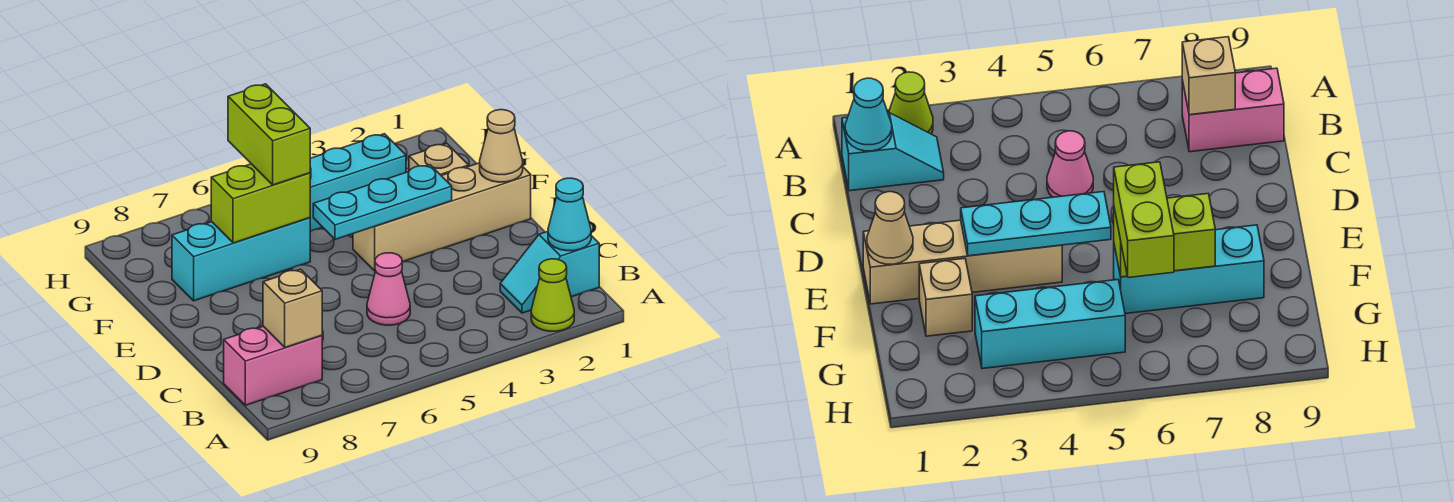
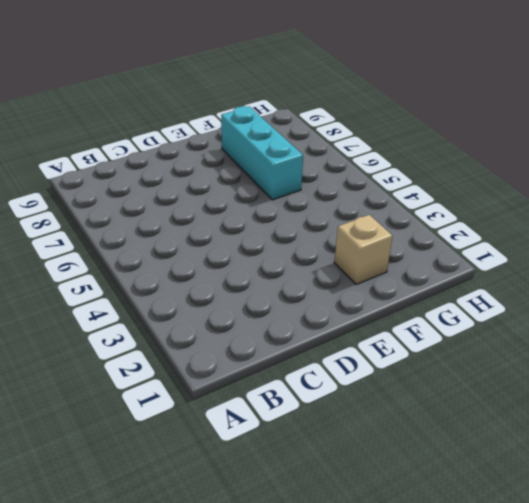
none -> lime 1x1 cone [531,259,574,331]
none -> cyan 1x2 slope [500,232,599,313]
none -> pink 1x2 brick [224,326,322,405]

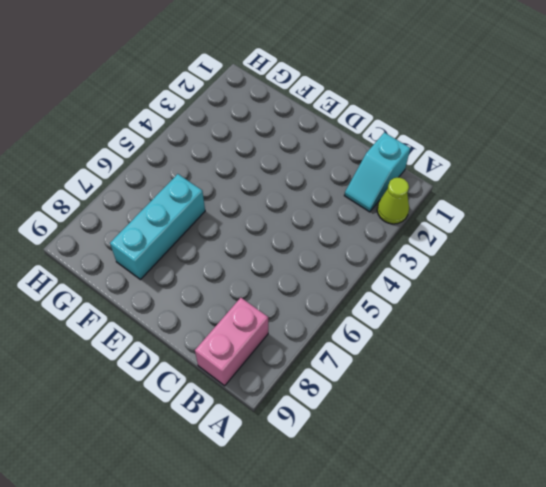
none -> pink 1x1 cone [367,253,410,325]
none -> tan 1x4 brick [353,163,531,271]
none -> tan 1x1 brick [409,143,468,176]

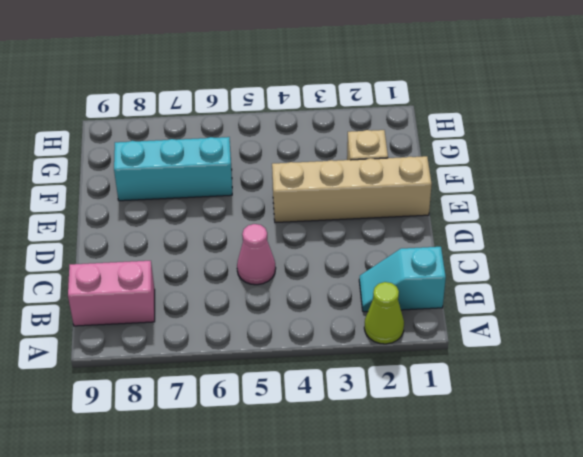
none -> cyan 1x3 brick [310,134,406,231]
none -> cyan 1x1 cone [548,178,591,251]
none -> tan 1x1 brick [263,269,322,347]

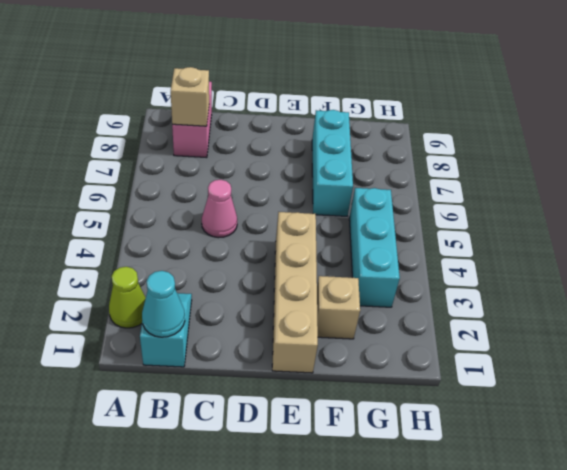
none -> tan 1x1 cone [480,110,523,182]
none -> cyan 1x3 plate [313,165,452,239]
none -> lime 1x2 brick [211,164,310,243]

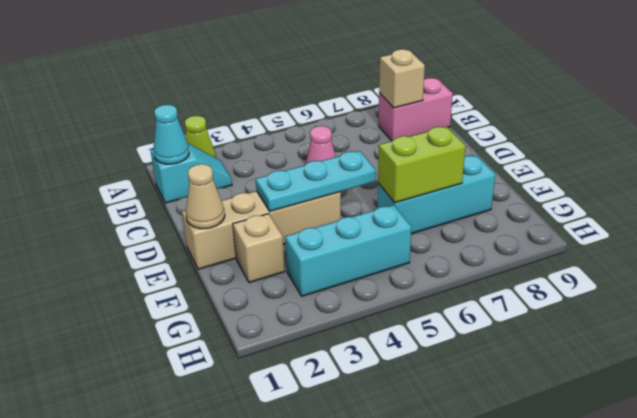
none -> lime 1x2 brick [228,84,310,185]

